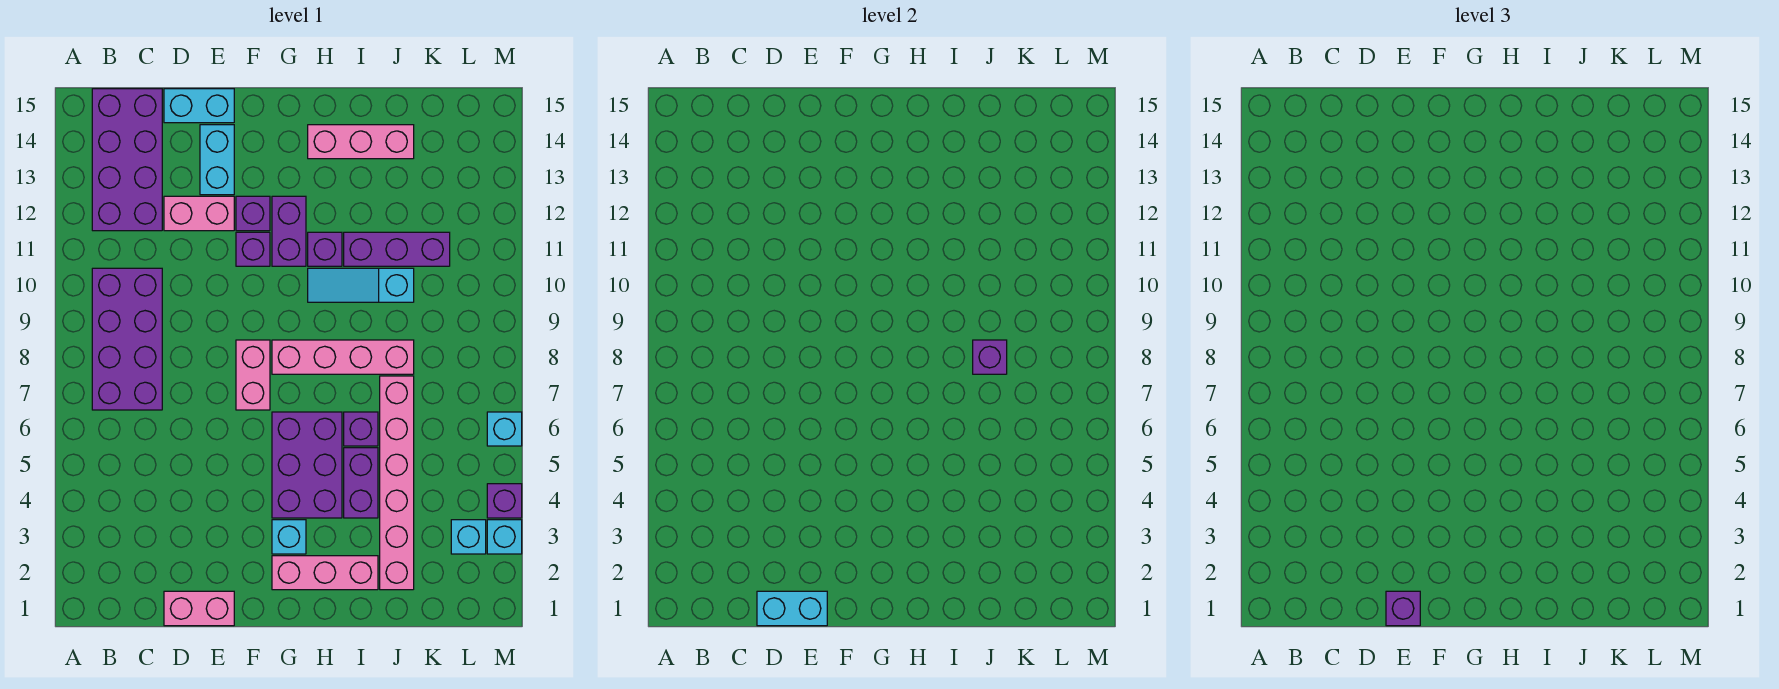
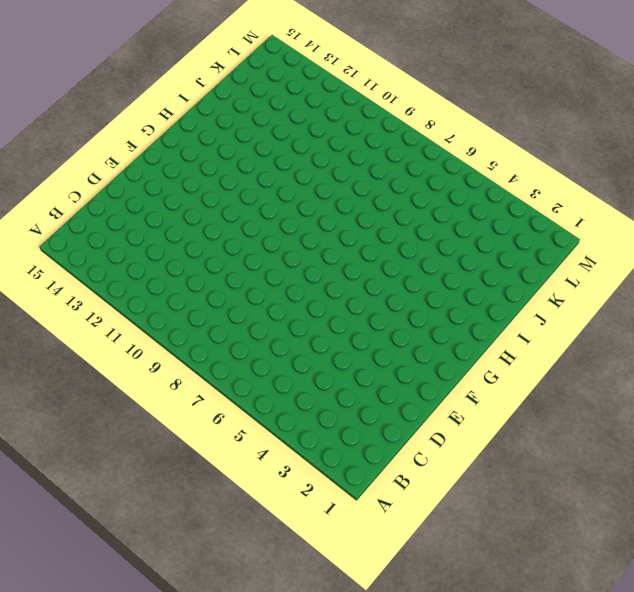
none -> purple 2x4 brick [92,268,162,410]
none -> purple 2x4 brick [92,89,162,231]
none -> pink 1x2 brick [164,591,234,626]

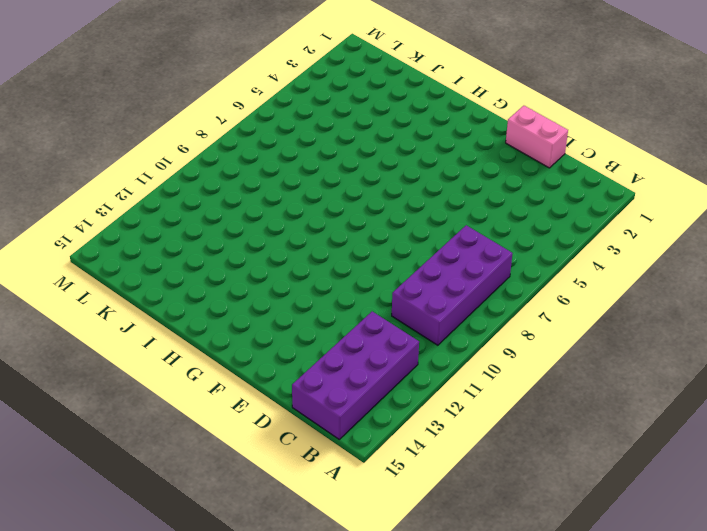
none -> pink 1x2 brick [164,196,234,231]
none -> cyan 1x2 brick [164,89,234,123]
none -> cyan 1x2 brick [200,125,234,195]

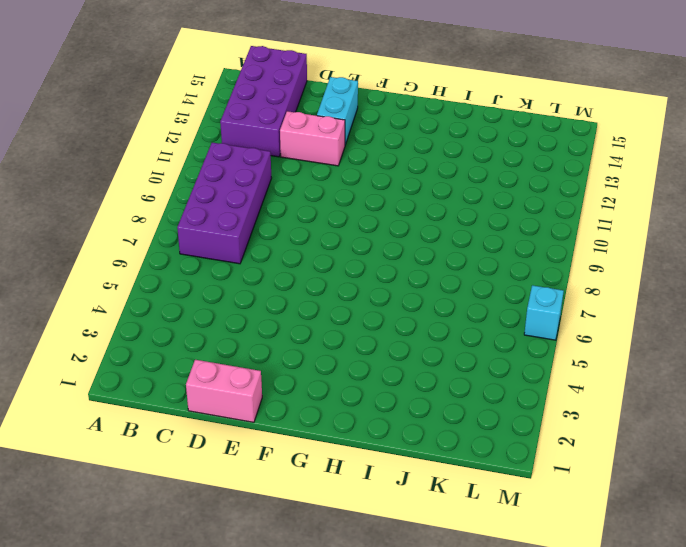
none -> cyan 1x2 brick [164,89,234,123]
none -> pink 1x2 brick [236,340,270,410]
none -> purple 1x1 brick [236,232,270,266]

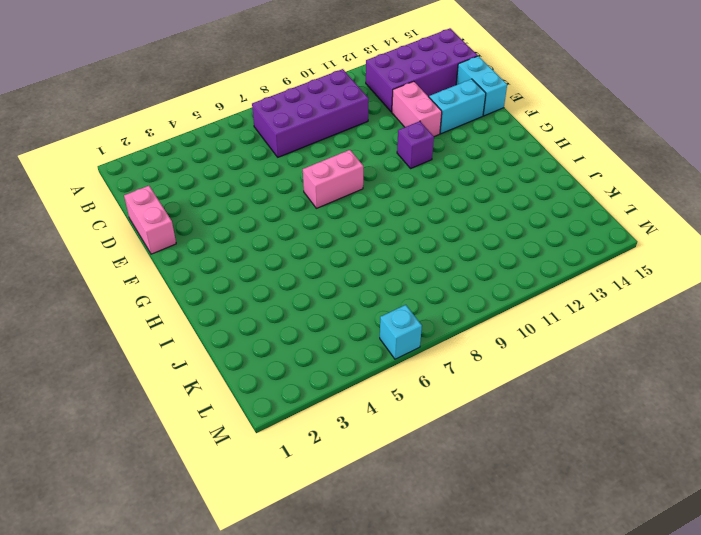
none -> purple 1x1 brick [236,196,270,231]
none -> pink 1x3 brick [272,556,378,590]
none -> cyan 1x1 brick [272,520,306,554]

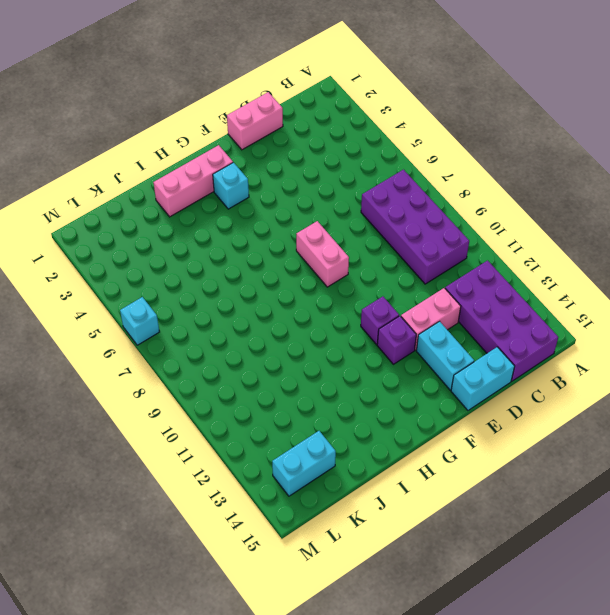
cyan 1x2 brick [272,431,336,496] -> cyan 1x2 brick moved to [757,591,827,626]
none -> purple 2x3 brick [272,412,342,518]
none -> pink 1x4 brick [272,340,414,374]
none -> purple 1x2 brick [272,196,306,266]

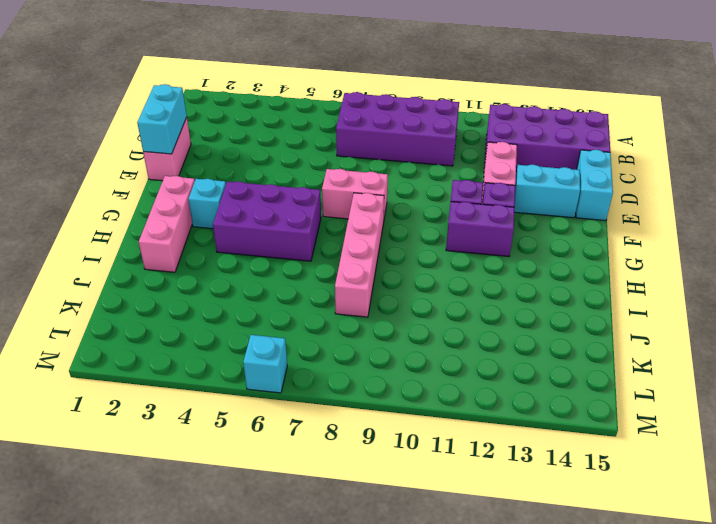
none -> cyan 1x3 slope [308,268,414,302]
none -> purple 1x1 brick [308,232,342,266]
none -> pink 1x3 brick [308,125,414,159]

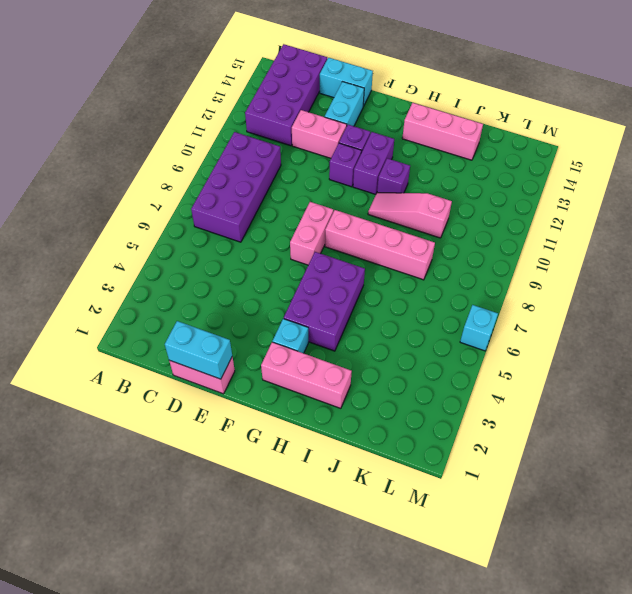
pink 1x3 slope [368,193,452,238] -> cyan 1x3 slope [308,268,414,302]
none -> purple 1x2 brick [344,448,378,518]
none -> purple 1x1 brick [344,412,378,446]
none -> purple 1x3 brick [344,232,450,266]

